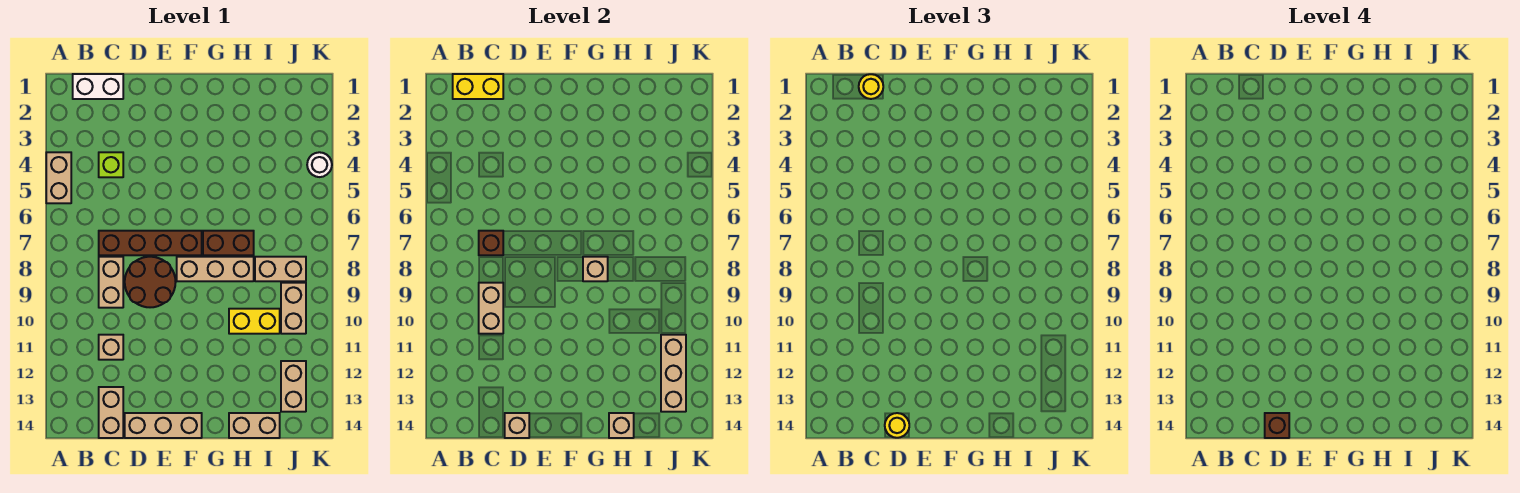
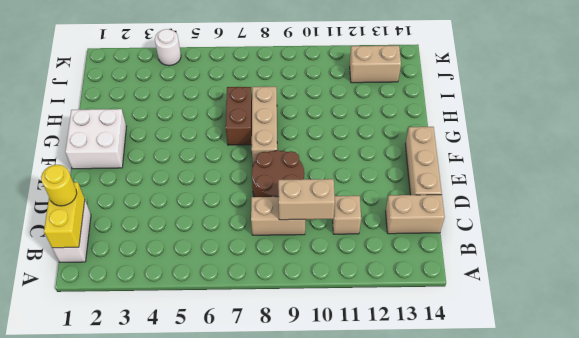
white 2x2 brick [65,109,127,169] -> none
none -> tan 1x2 brick [46,152,71,203]
none -> lime 1x1 brick [99,152,123,177]
none -> brown 1x4 brick [99,231,202,255]

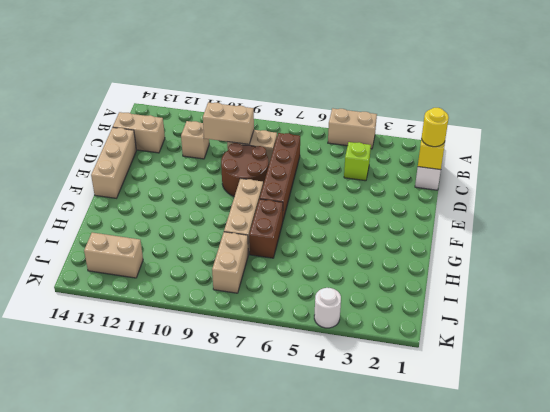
none -> yellow 1x2 brick [229,309,280,334]
none -> tan 1x2 brick [229,413,280,438]
none -> tan 1x2 brick [281,283,306,334]

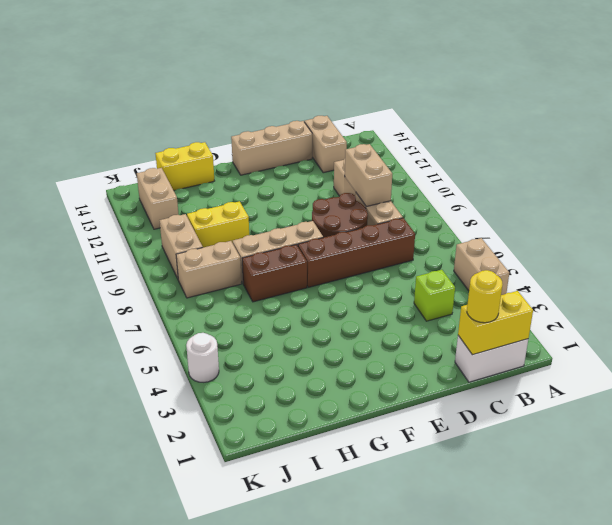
yellow 1x2 brick [155,142,214,190] -> tan 1x2 brick [229,413,280,438]
none -> brown 1x1 brick [479,231,503,255]
none -> tan 1x1 brick [505,413,529,438]
none -> tan 1x1 brick [583,257,608,281]

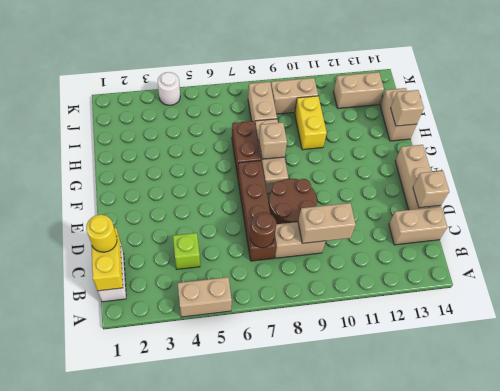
brown 1x1 round brick [250,212,276,248] -> brown 1x1 brick [479,231,503,255]
none -> tan 1x1 brick [99,335,123,360]
none -> tan 1x3 brick [661,335,686,412]
none -> yellow 1x1 round brick [885,413,909,438]

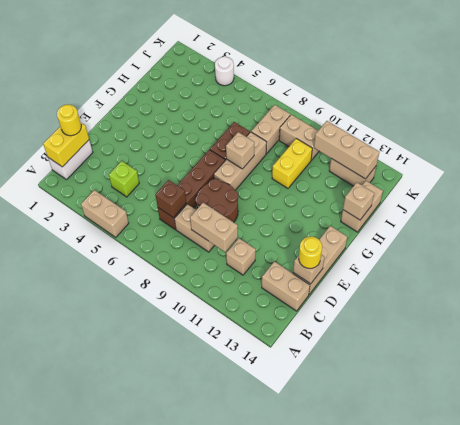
none -> brown 1x1 brick [1265,413,1289,438]

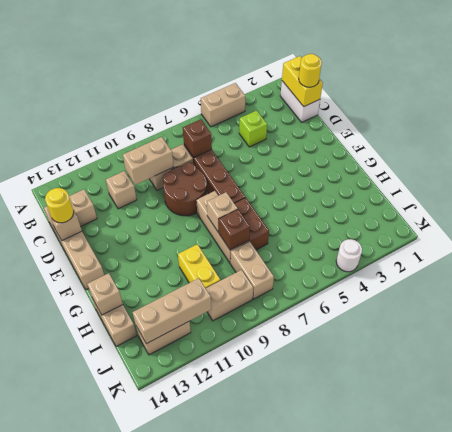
brown 1x1 brick [219,210,250,250] -> brown 1x1 brick moved to [1265,413,1289,438]

